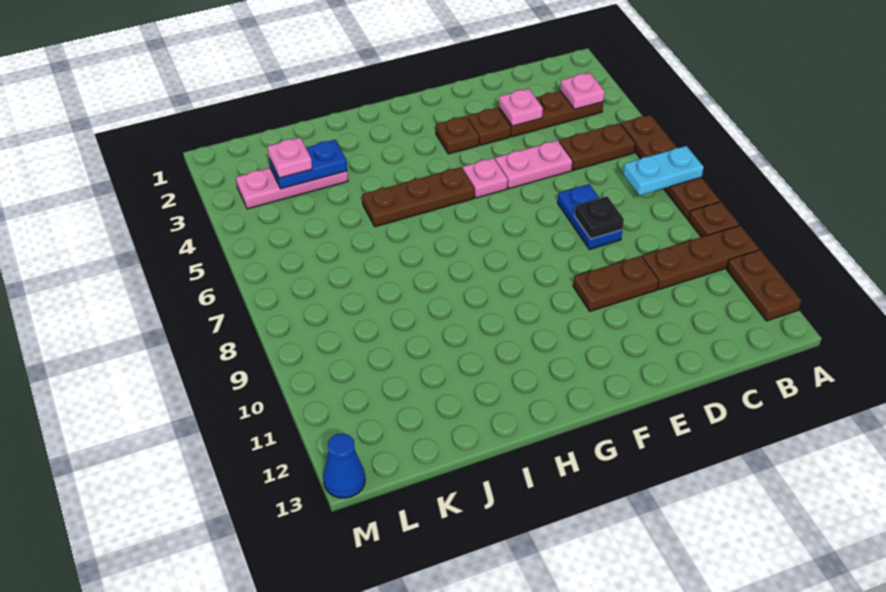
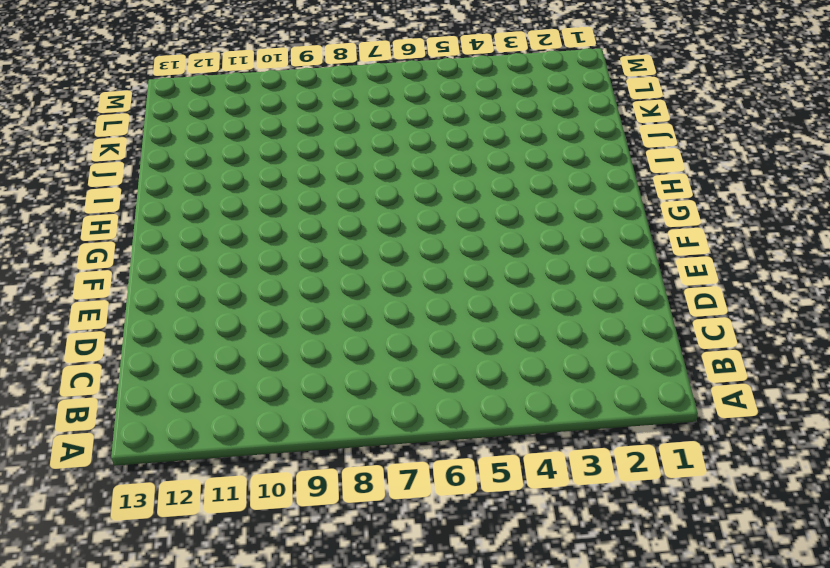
none -> brown 1x4 plate [621,115,720,220]
none -> brown 1x1 plate [689,202,739,237]
none -> brown 1x3 plate [643,225,759,290]

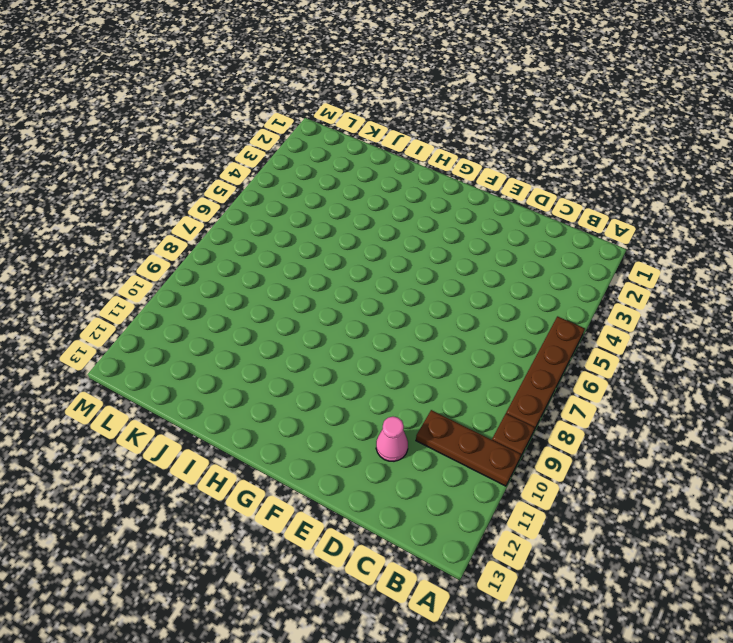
pink 1x1 cone [376,417,408,461] -> none
none -> brown 1x2 plate [727,250,801,321]
none -> brown 1x3 plate [499,91,603,137]
none -> brown 1x2 plate [559,123,636,171]

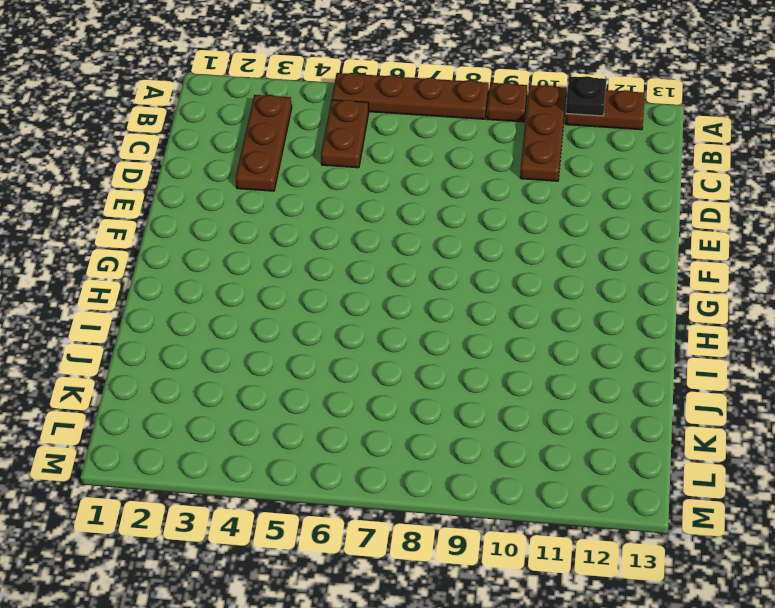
black 1x1 plate [566,76,606,116] -> black 1x1 plate moved to [575,196,624,239]
none -> pink 1x2 plate [495,140,573,189]
none -> blue 1x2 plate [558,184,622,250]
none -> brown 1x2 plate [573,256,659,311]

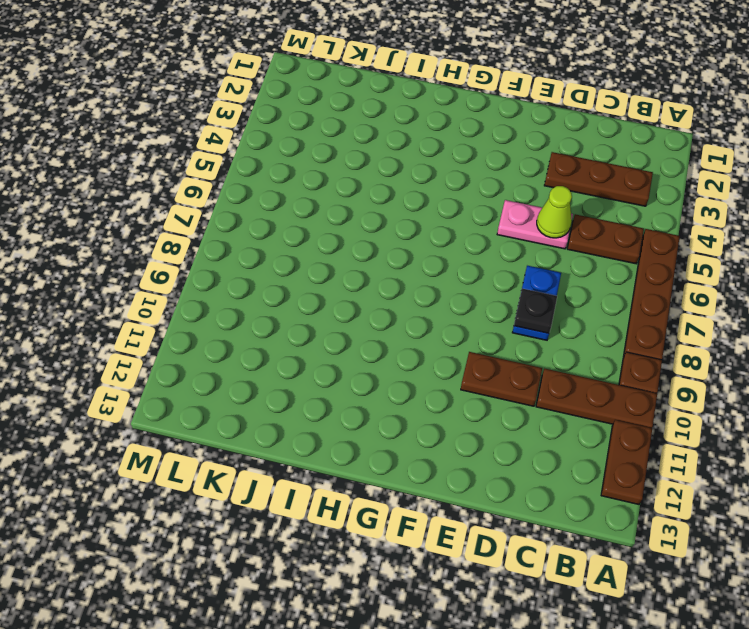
lime 1x1 cone [537,186,572,238] -> none
none -> brown 1x1 plate [467,108,511,145]
none -> brown 1x1 plate [436,116,479,154]
none -> pink 1x1 plate [463,158,508,198]

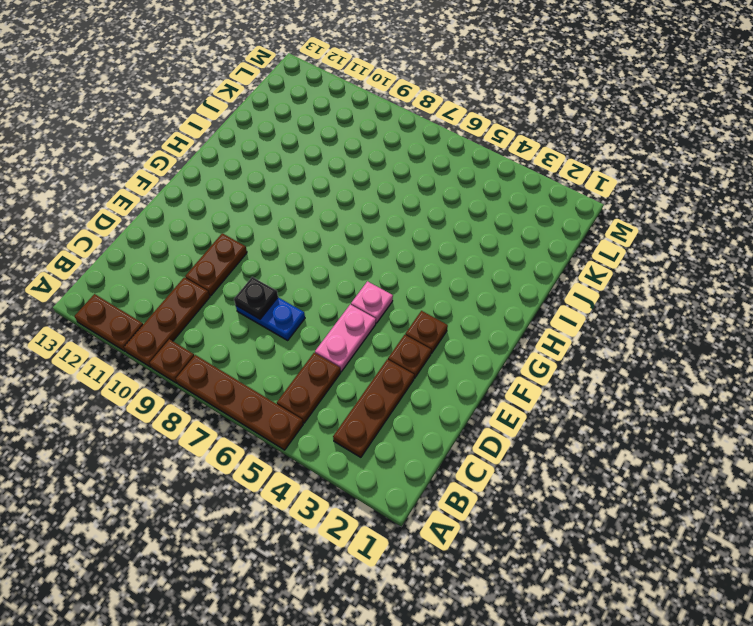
none -> brown 1x3 plate [362,167,475,227]
none -> pink 1x3 plate [236,168,348,209]
none -> blue 1x1 cone [323,433,365,498]

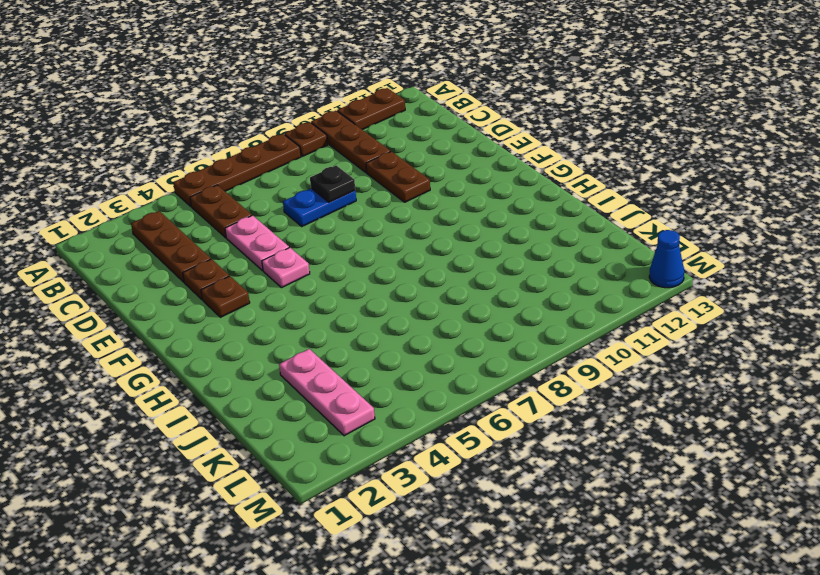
none -> brown 1x3 plate [362,167,475,227]
none -> cyan 1x2 plate [623,146,704,195]
none -> pink 1x1 plate [560,73,605,109]

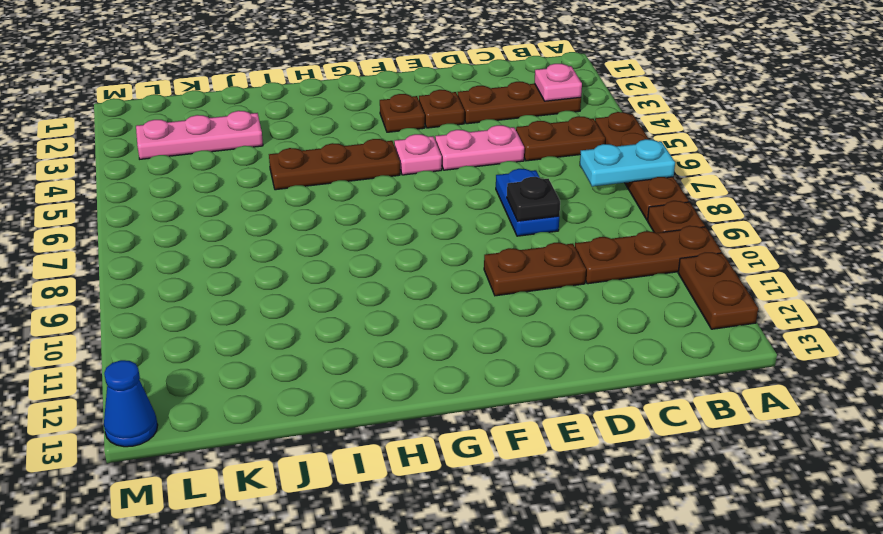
none -> pink 1x1 plate [499,89,543,126]
none -> blue 1x2 plate [269,140,347,189]
none -> pink 1x1 plate [267,138,312,178]

